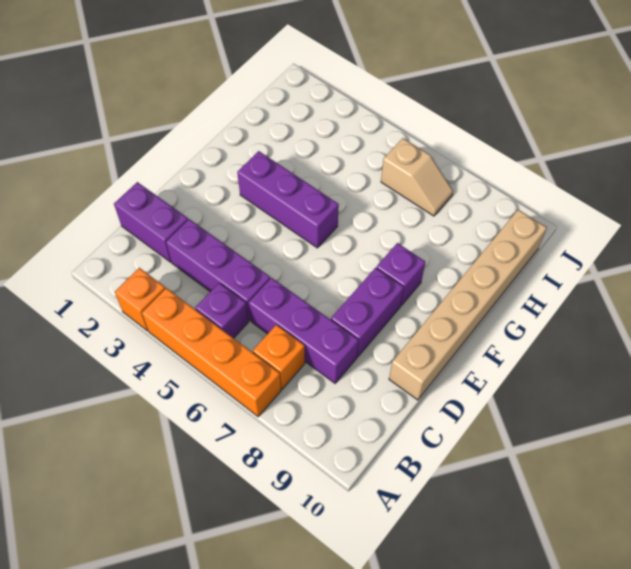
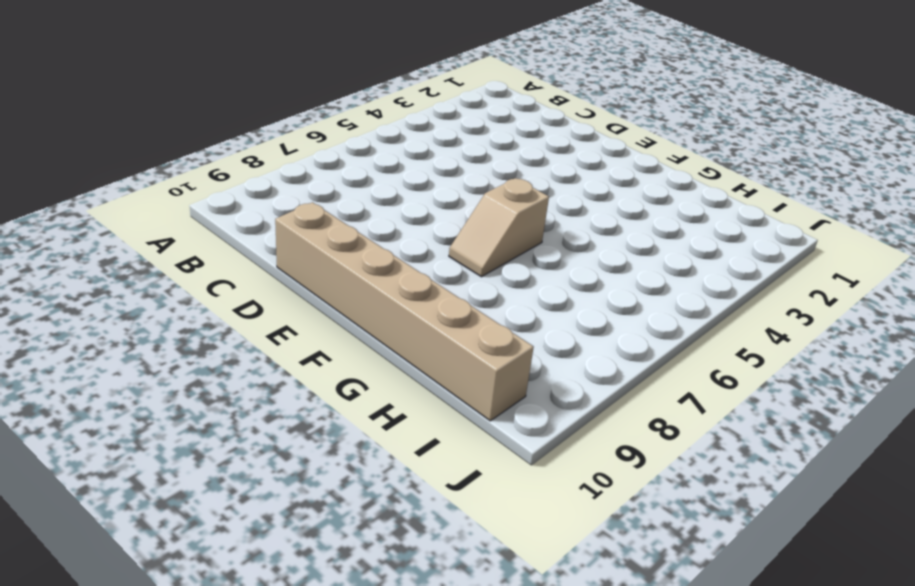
tan 1x2 slope [449,178,549,277] -> tan 1x2 slope moved to [381,138,453,216]
none -> orange 1x1 brick [115,268,166,331]
none -> orange 1x4 brick [142,288,281,417]
none -> purple 1x1 brick [195,283,249,338]

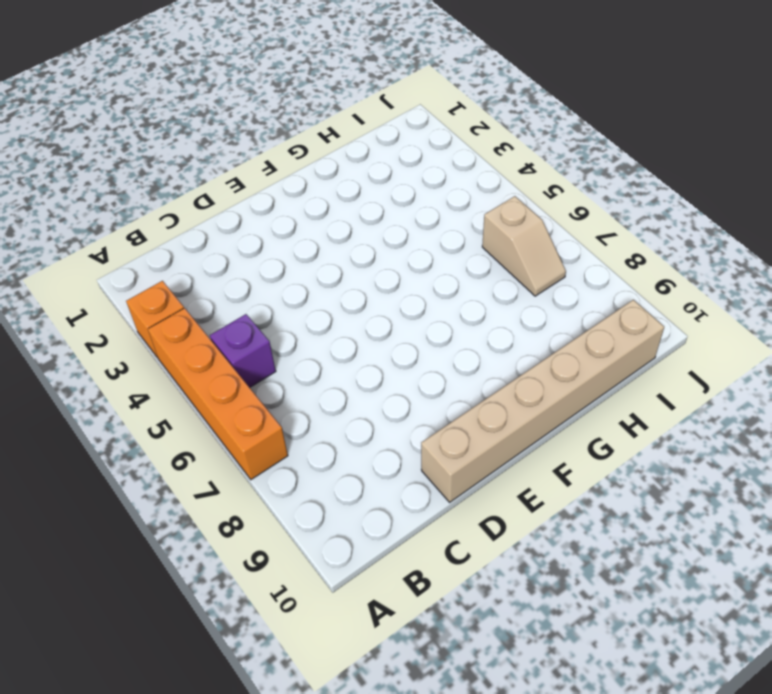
none -> orange 1x1 brick [253,325,305,389]
none -> purple 1x2 brick [114,182,188,262]
none -> purple 1x3 brick [166,219,270,321]

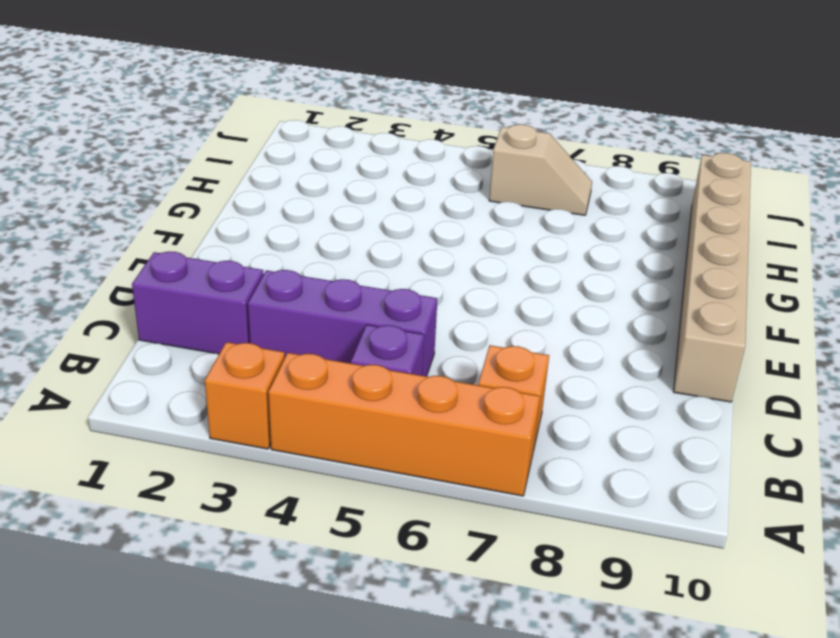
none -> purple 1x3 brick [249,278,359,383]
none -> purple 1x2 brick [331,268,404,357]
none -> purple 1x3 brick [237,151,339,248]

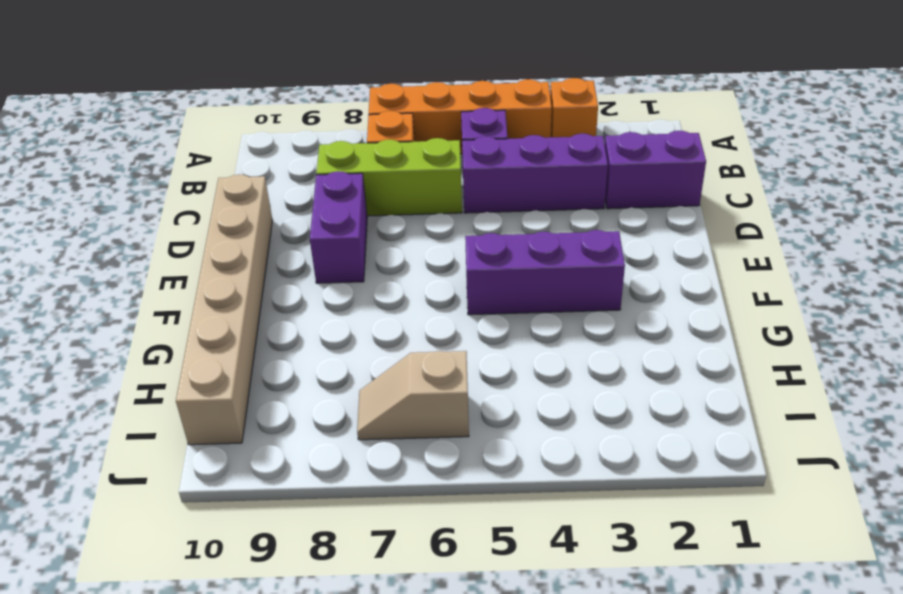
lime 1x3 brick [316,138,462,216] -> purple 1x3 brick [249,278,359,383]
none -> purple 1x1 brick [376,243,425,305]

